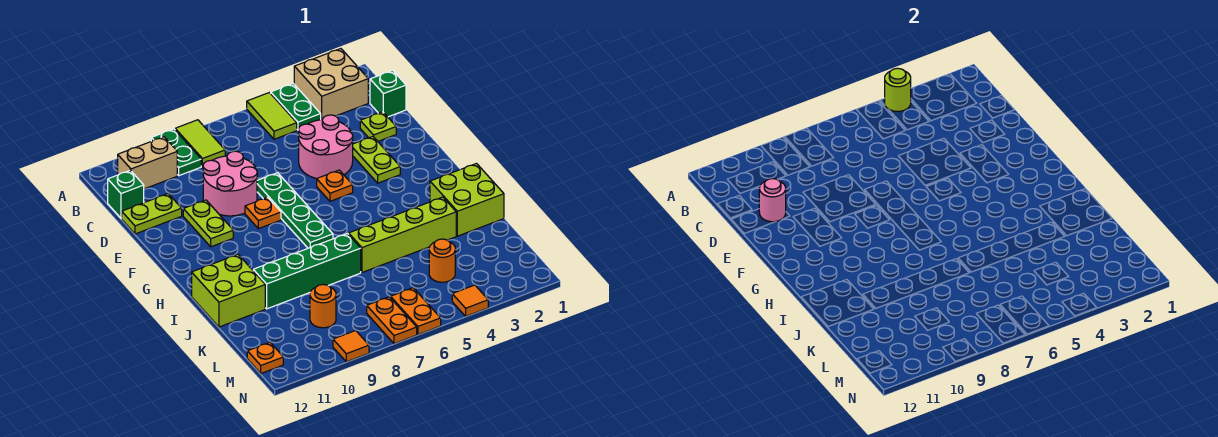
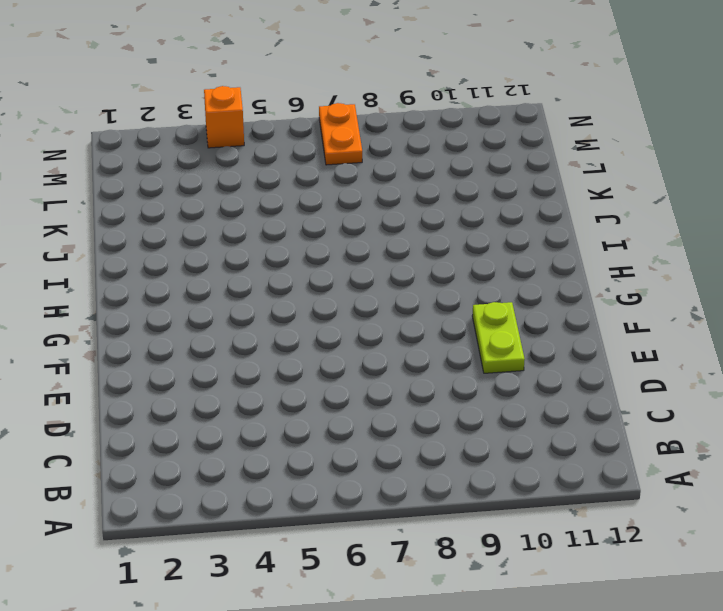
orange 1x1 brick [204,86,244,148] -> orange 1x1 tile [452,285,488,316]
none -> tan 2x2 brick [294,49,368,120]
none -> green 1x2 plate [271,84,321,130]
none -> lime 1x2 tile [247,93,297,139]
none -> lime 1x2 tile [175,120,225,167]

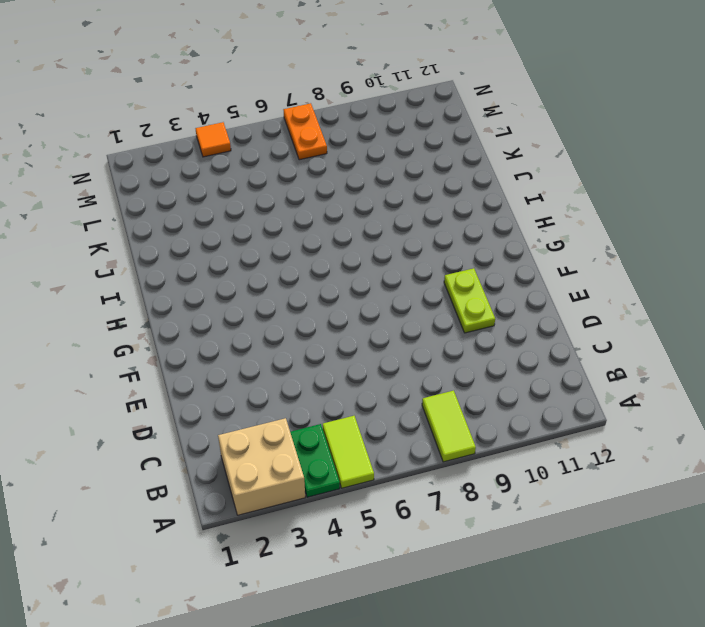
none -> green 1x2 plate [151,129,201,176]
none -> tan 1x2 brick [118,137,177,189]
none -> green 1x1 brick [370,70,406,117]
none -> green 1x1 brick [108,170,144,218]

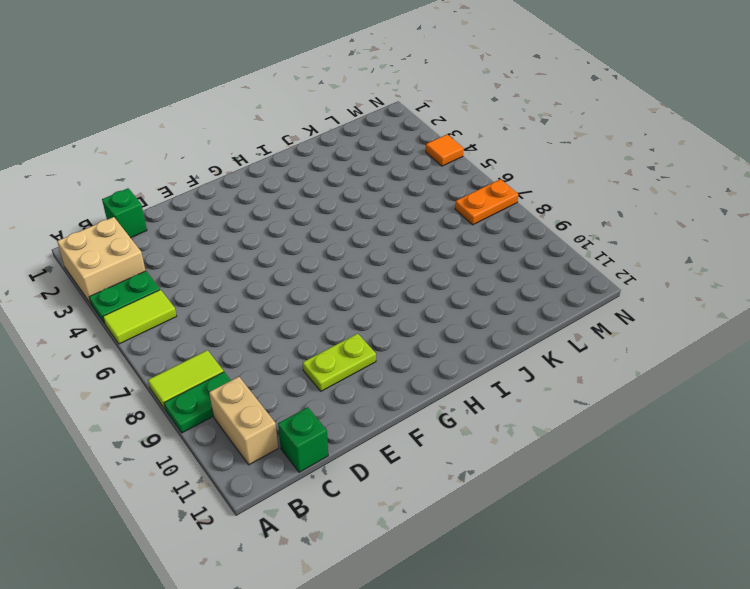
none -> lime 1x1 plate [360,112,396,141]
none -> pink 2x2 round brick [298,115,353,178]
none -> pink 2x2 round brick [203,151,257,216]
none -> lime 1x2 plate [122,194,182,234]

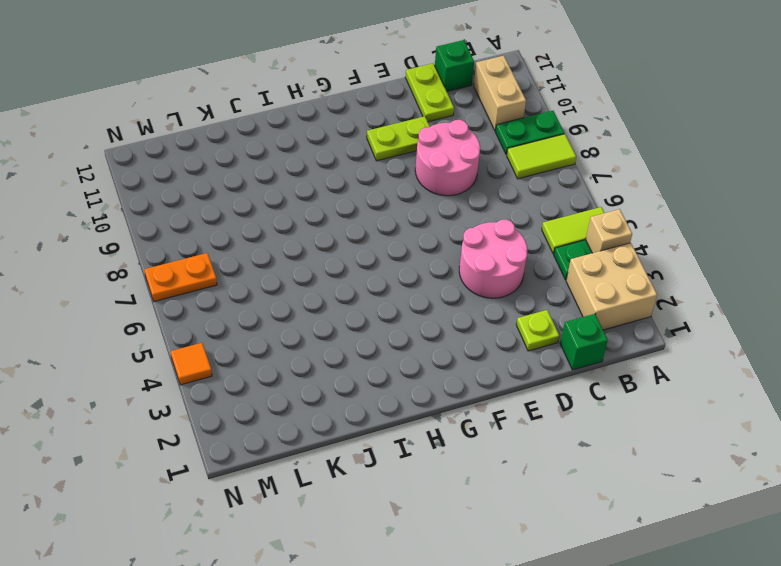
tan 1x1 brick [586,209,632,253] -> lime 1x1 round brick [885,68,911,111]
none -> lime 1x2 plate [353,137,400,183]
none -> green 1x4 plate [257,173,333,248]
none -> orange 1x1 plate [317,170,353,201]
none -> orange 1x1 plate [245,197,281,229]

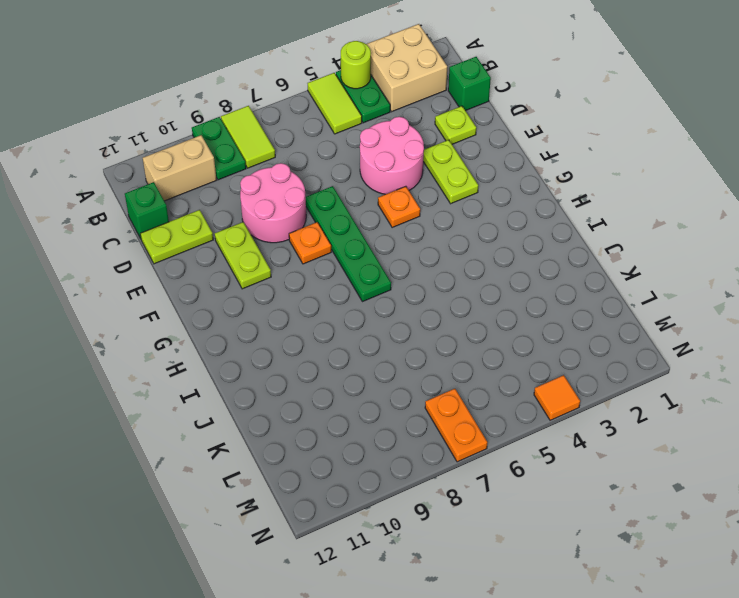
none -> lime 2x2 brick [430,164,504,236]
none -> lime 2x2 brick [192,254,265,327]
none -> lime 1x4 brick [349,197,456,272]
none -> green 1x4 brick [253,234,361,309]

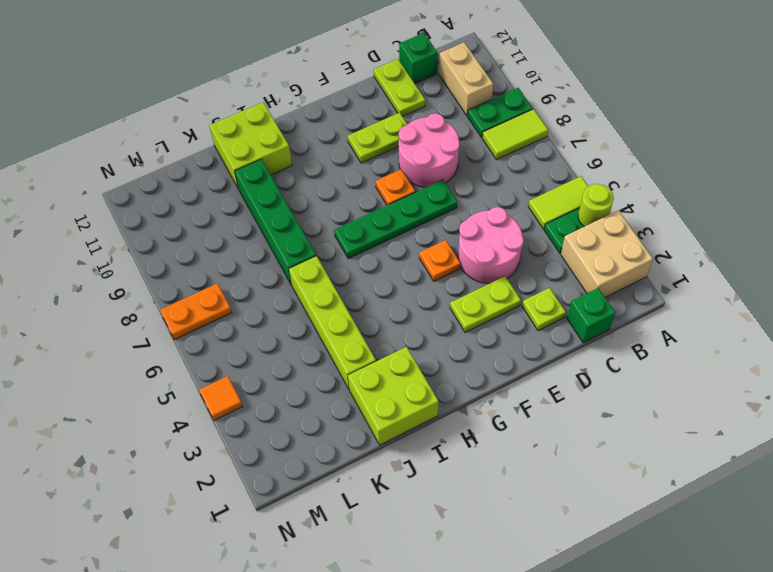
none -> orange 1x1 round brick [429,239,455,282]
none -> orange 1x1 round brick [310,285,336,328]
none -> orange 1x2 plate [391,288,441,334]
none -> orange 1x1 plate [247,342,283,373]

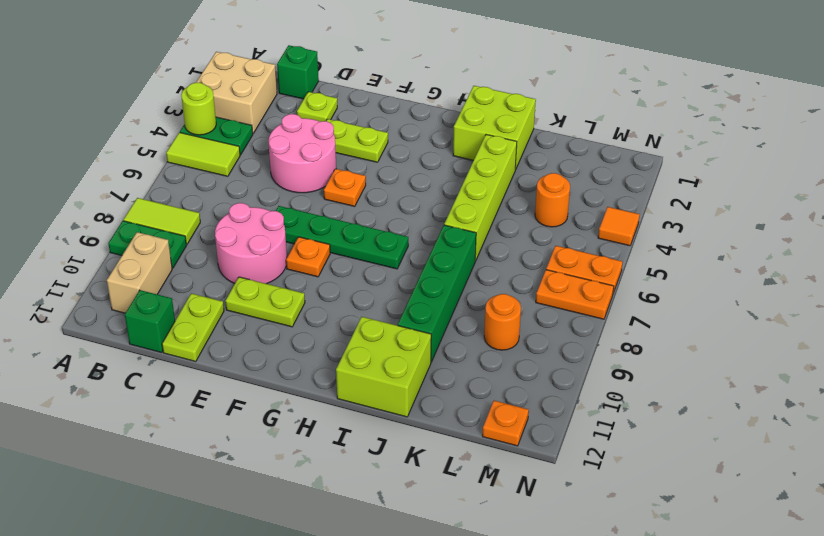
none -> orange 1x1 tile [333,331,369,362]
none -> pink 1x1 round brick [759,179,786,222]

